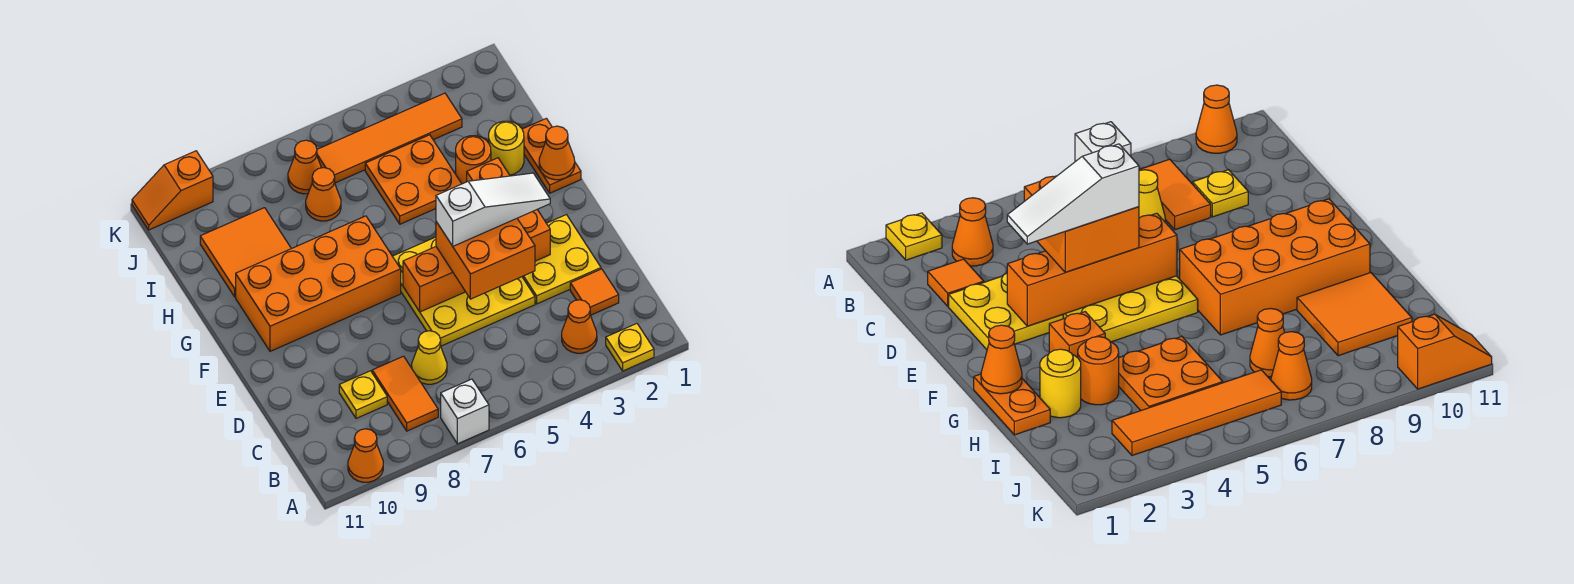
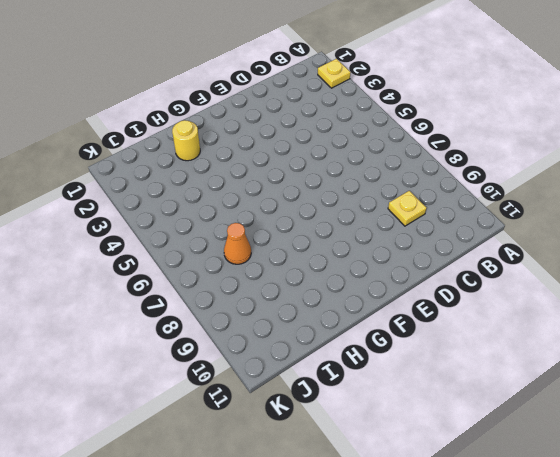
none -> white 1x1 brick [441,379,489,444]
none -> orange 1x1 cone [348,429,383,482]
none -> orange 1x1 cone [562,300,597,353]

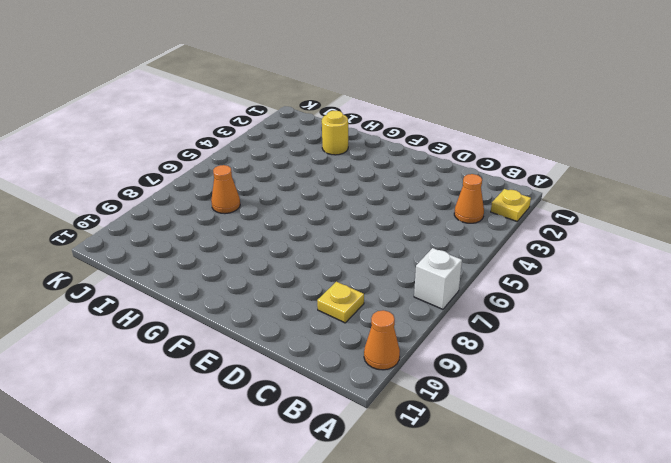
none -> orange 1x2 tile [372,356,438,431]
none -> orange 1x1 tile [570,269,619,315]
none -> yellow 1x1 cone [412,331,447,384]

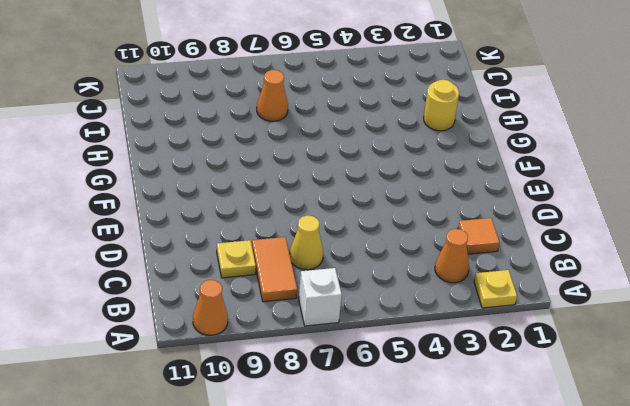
none -> yellow 2x2 plate [522,215,601,304]
none -> yellow 3x3 plate [392,237,535,346]
none -> orange 2x4 brick [236,216,401,351]

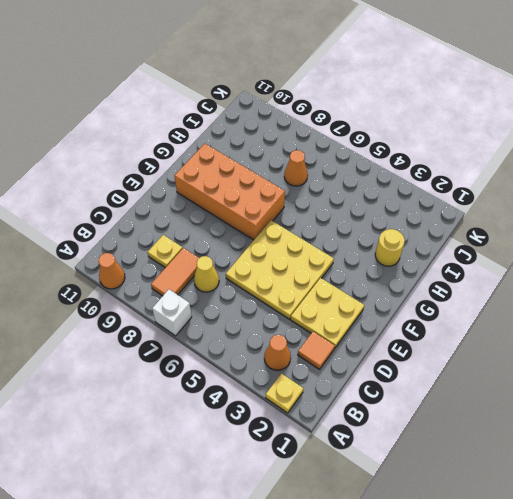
none -> orange 1x2 plate [522,118,581,193]
none -> orange 1x1 brick [467,158,510,182]
none -> orange 1x1 round brick [456,136,491,184]

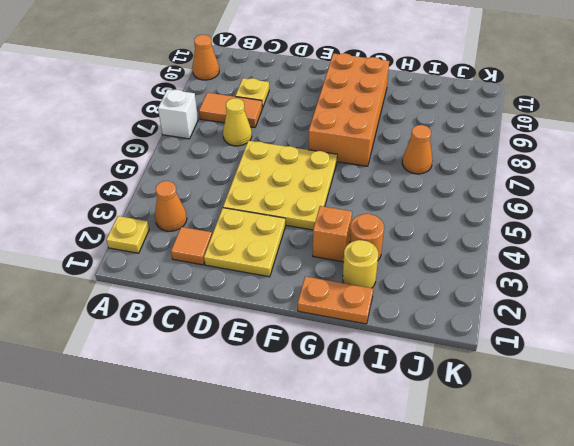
none -> orange 2x2 plate [365,135,461,224]
none -> orange 2x2 tile [200,208,291,297]
none -> orange 1x4 tile [317,93,462,183]

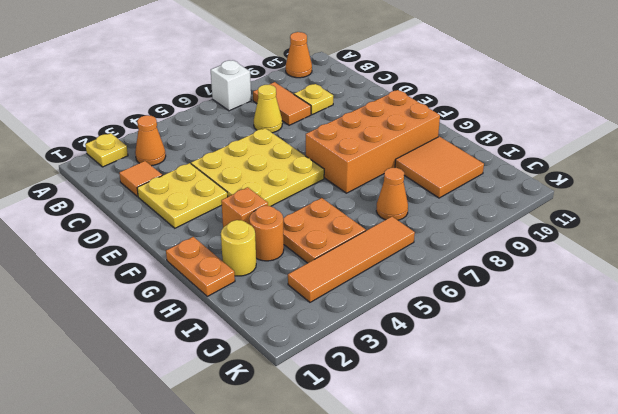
none -> orange 1x1 cone [288,140,321,194]
none -> orange 1x2 slope [132,151,213,230]
none -> orange 1x4 brick [403,210,550,312]

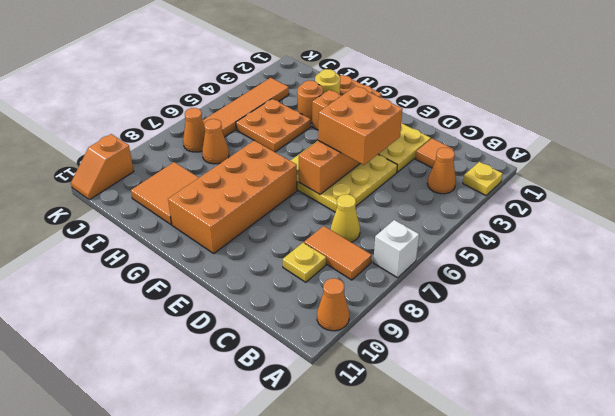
none -> orange 1x1 cone [539,126,575,180]
none -> white 1x3 slope [436,173,550,246]

